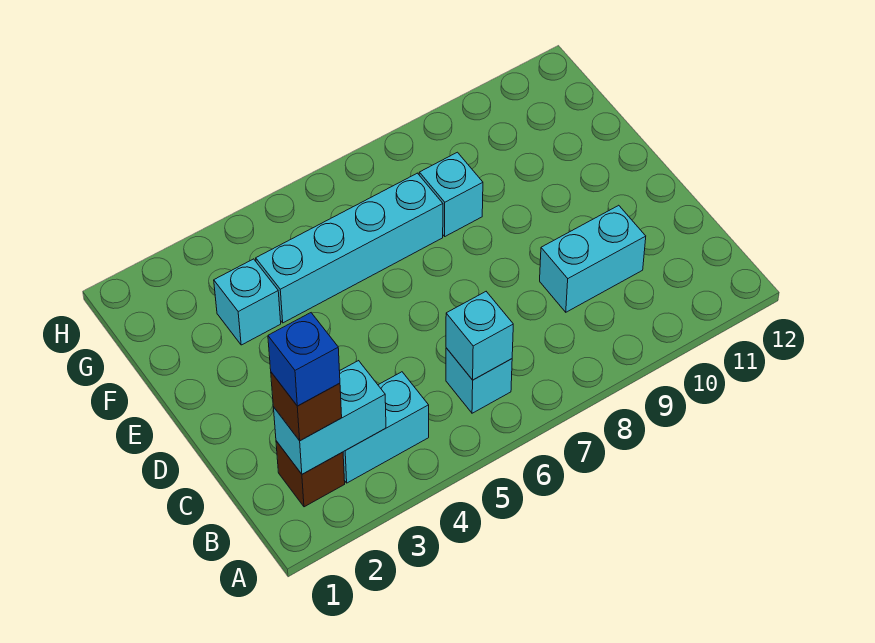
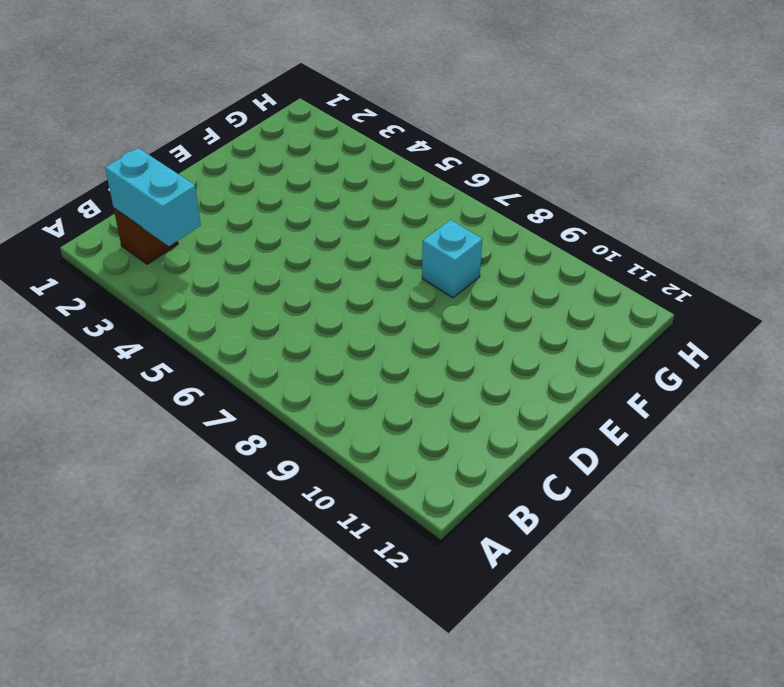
none -> cyan 1x2 brick [343,372,429,483]
none -> cyan 1x1 brick [446,348,512,413]

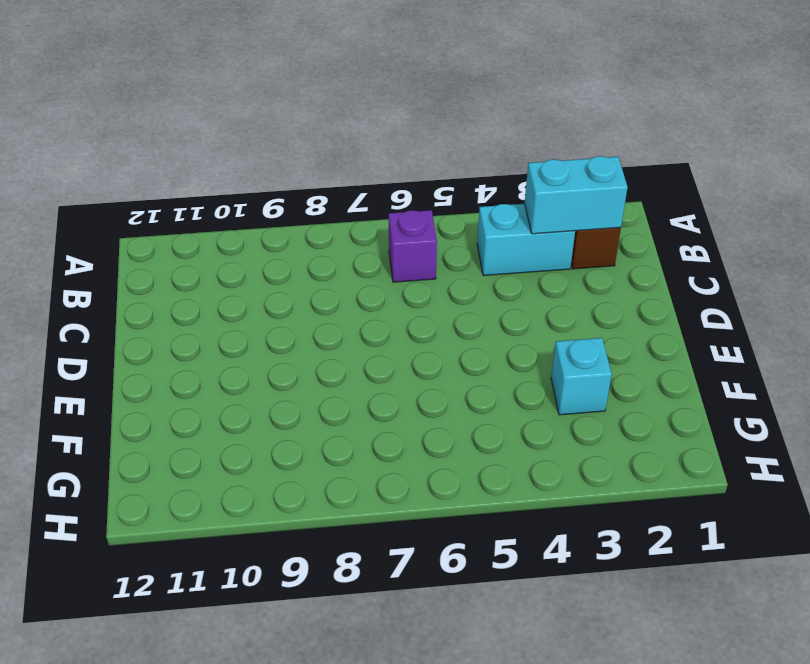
purple 1x1 brick [389,210,437,282] -> cyan 1x1 brick [446,348,512,413]
none -> cyan 1x2 brick [540,205,646,312]
none -> cyan 1x4 brick [256,173,443,323]

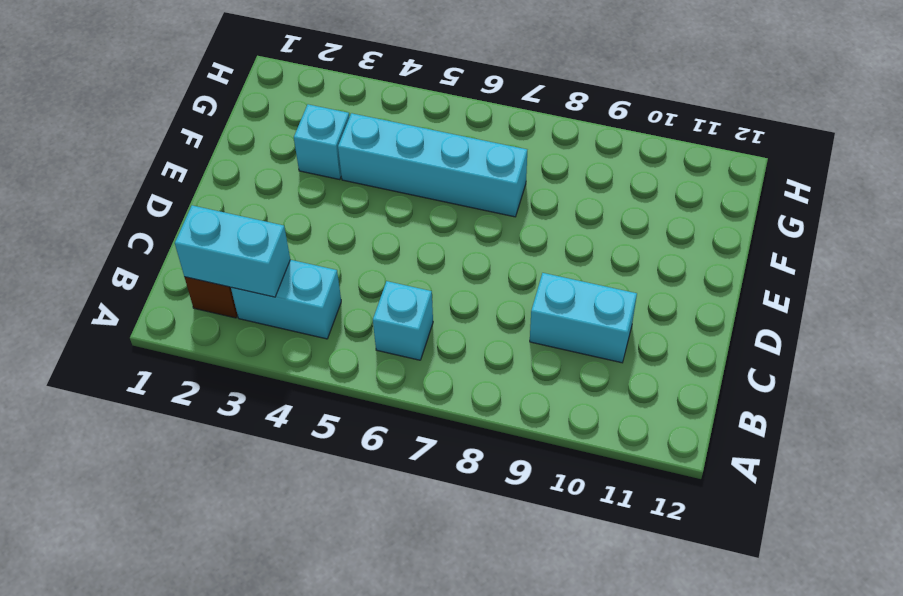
none -> cyan 1x1 brick [419,152,483,236]
none -> cyan 1x1 brick [446,292,513,380]

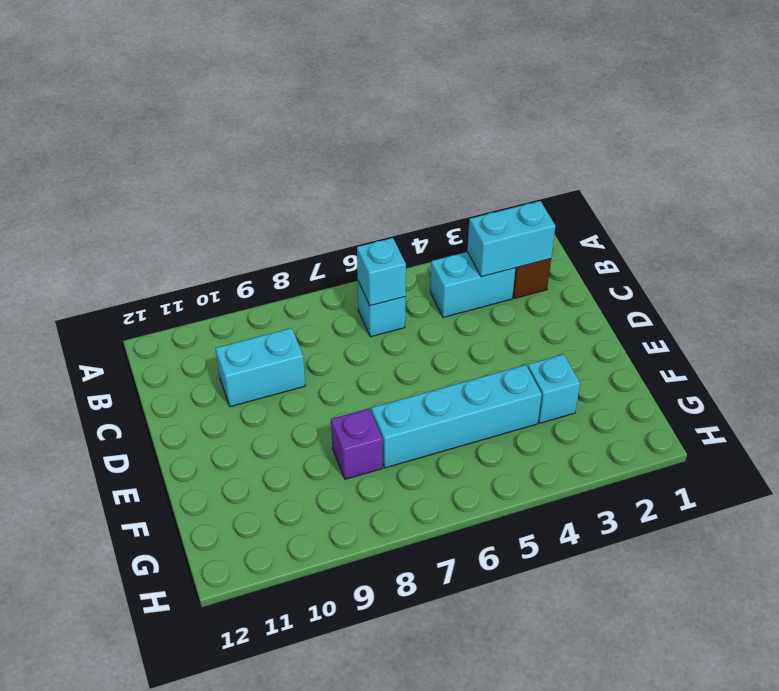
purple 1x1 brick [331,408,383,479] -> cyan 1x1 brick [419,152,483,236]
none -> brown 1x1 brick [271,372,342,441]
none -> blue 1x1 brick [268,313,340,406]

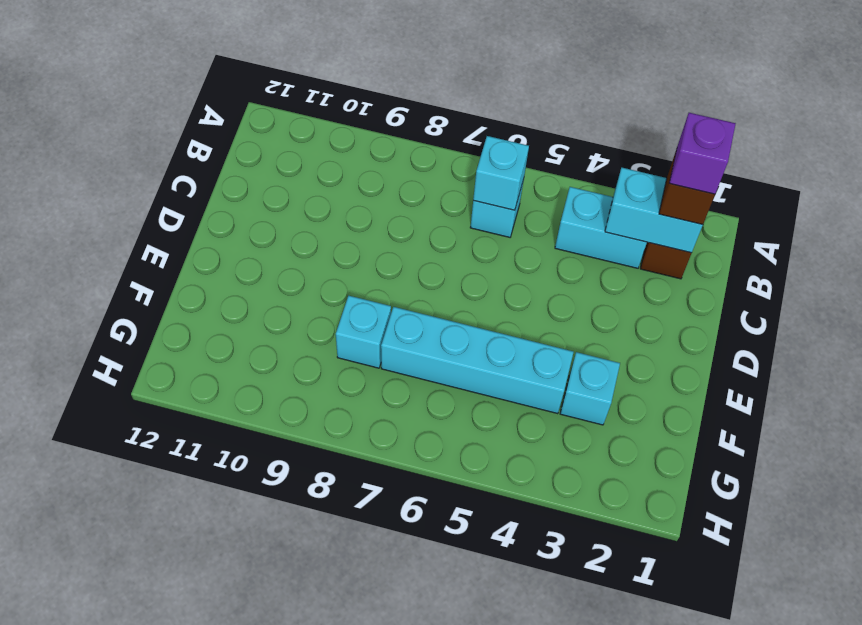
purple 1x1 brick [669,113,736,194] -> blue 1x1 brick [268,313,340,406]
none -> cyan 1x2 brick [540,205,646,312]

